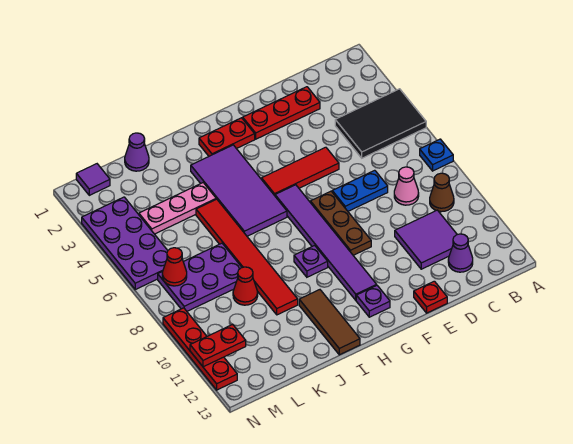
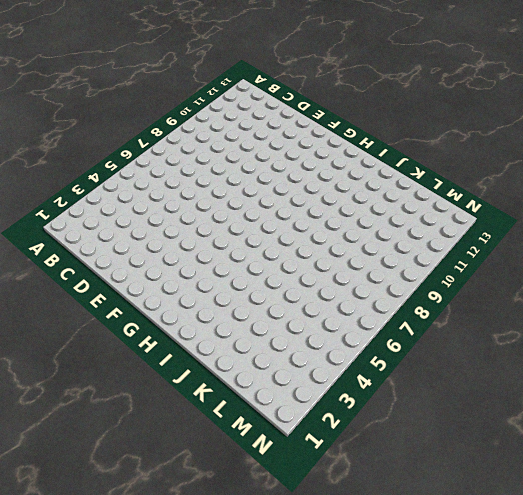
none -> black 2x3 tile [335,89,426,158]
none -> blue 1x1 plate [420,139,453,171]
none -> brown 1x1 cone [430,173,454,212]

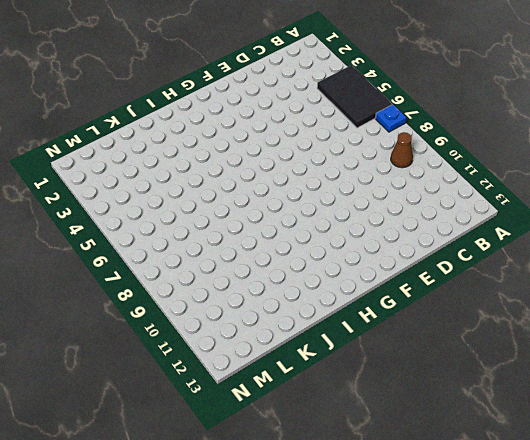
black 2x3 tile [317,65,392,128] -> black 2x3 tile turned to [335,89,426,158]
none -> pink 1x1 cone [394,167,419,205]
none -> purple 2x2 tile [395,210,457,269]
none -> purple 1x1 cone [448,234,473,272]

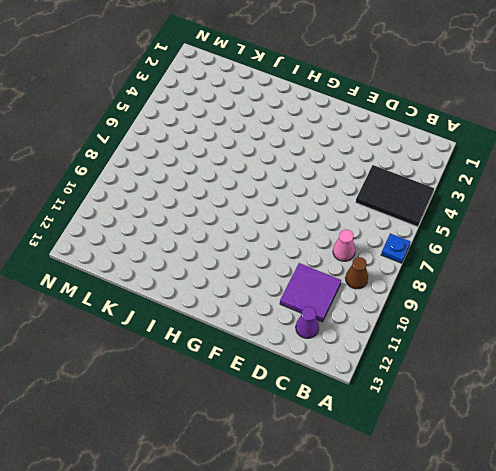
none -> red 1x3 plate [243,87,320,139]
none -> blue 1x2 plate [332,170,388,211]
none -> red 1x3 tile [262,147,339,196]

